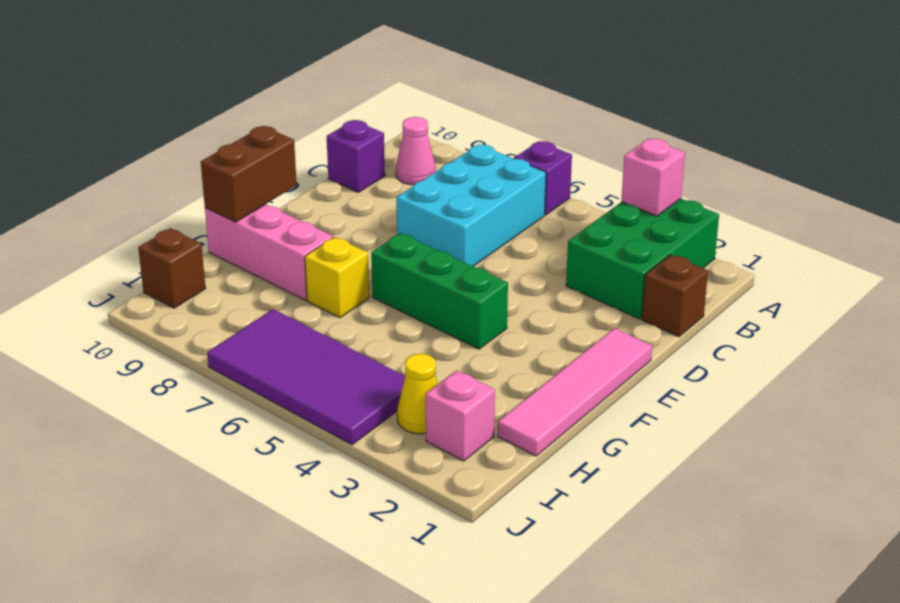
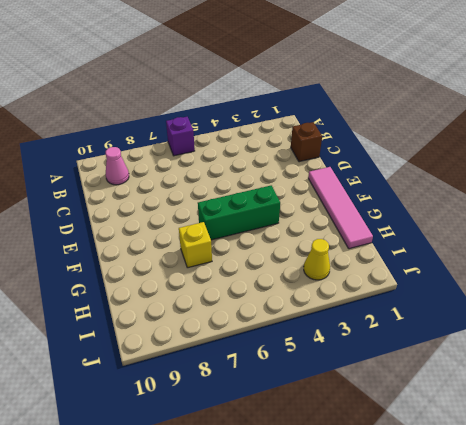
none -> green 2x3 brick [566,199,719,319]
none -> cyan 2x3 brick [396,144,546,266]
none -> purple 1x1 brick [327,120,385,192]

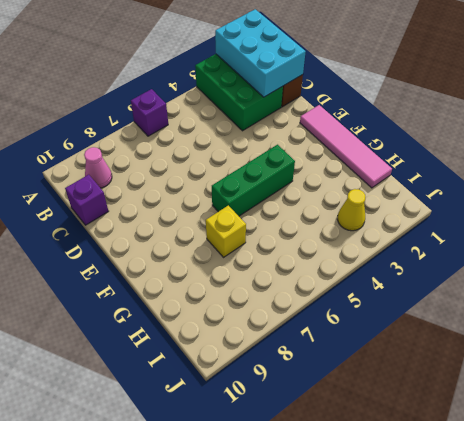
cyan 2x3 brick [215,9,306,97] -> cyan 2x3 brick moved to [396,144,546,266]
none -> pink 1x3 brick [205,204,333,300]
none -> pink 1x1 brick [426,370,495,461]
none -> purple 2x4 tile [207,309,405,445]

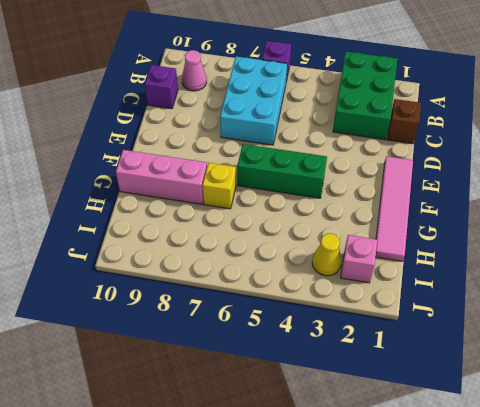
none -> purple 2x4 tile [207,309,405,445]
none -> brown 1x1 brick [138,228,206,308]
none -> pink 1x1 brick [621,138,685,216]

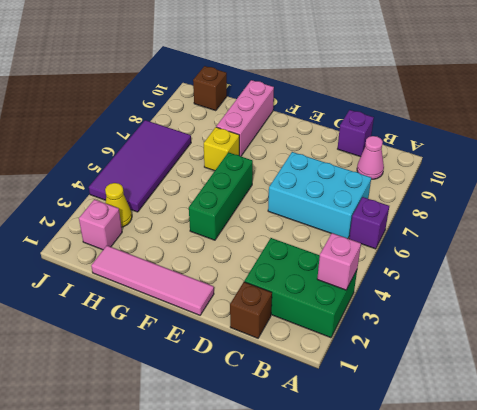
none -> brown 1x2 brick [201,126,297,222]

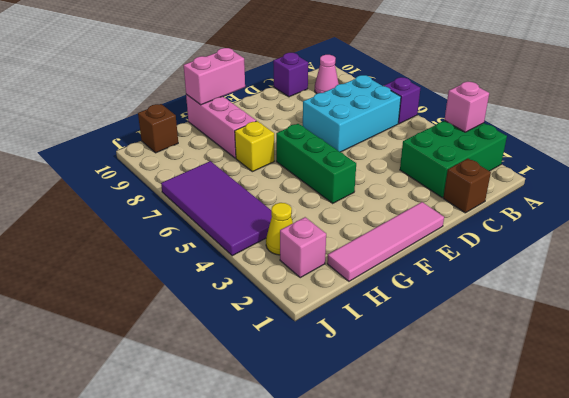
pink 1x2 brick [184,48,245,105] -> brown 1x2 brick [201,126,297,222]

